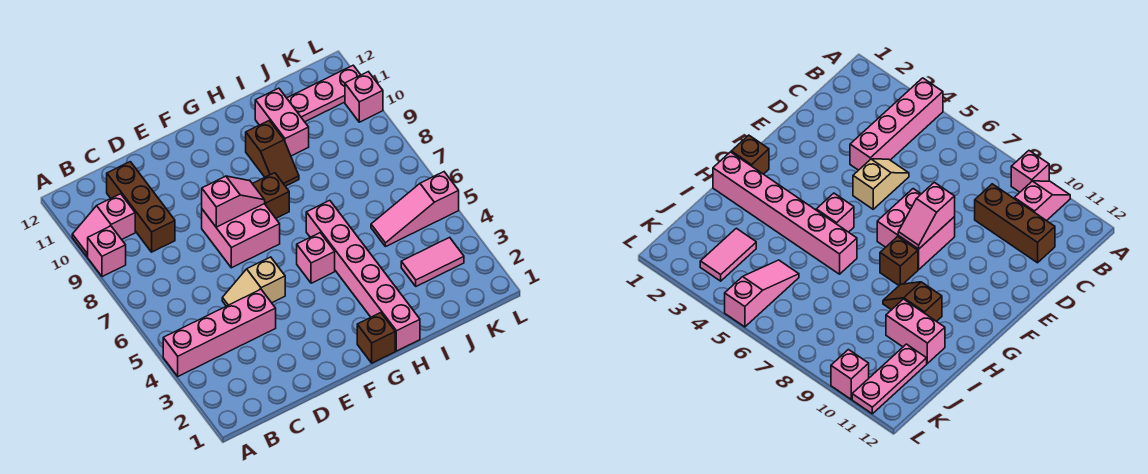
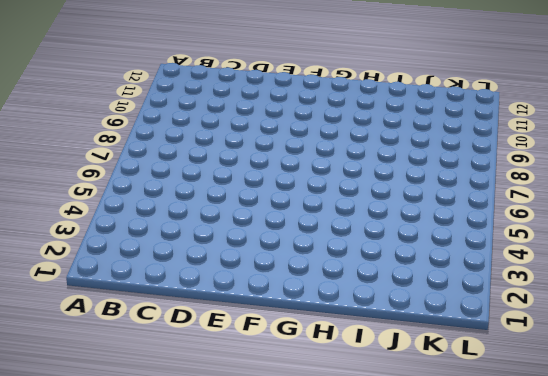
none -> pink 1x4 brick [163,289,276,376]
none -> pink 1x1 brick [88,226,126,277]
none -> pink 1x2 slope [72,194,135,257]

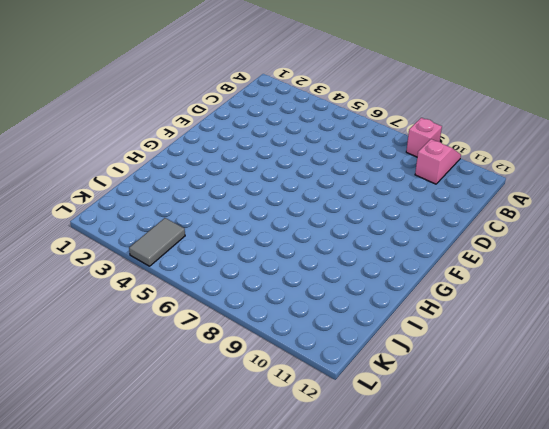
grey 1x2 tile [129,218,185,266] -> none
none -> pink 1x4 brick [163,289,276,376]
none -> brown 1x3 brick [107,162,175,252]
none -> tan 1x2 slope [222,257,285,306]

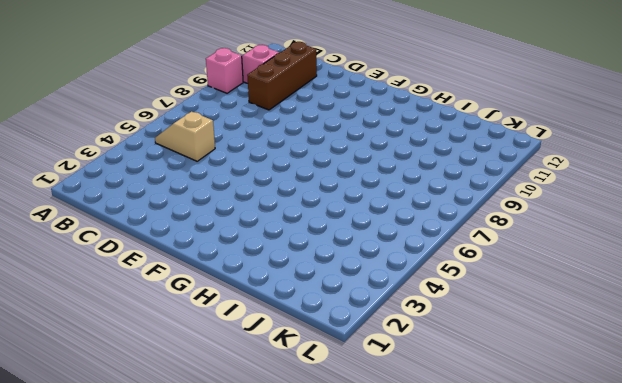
tan 1x2 slope [155,111,215,161] -> tan 1x2 slope moved to [222,257,285,306]
none -> pink 1x4 brick [163,289,276,376]
none -> pink 2x2 brick [202,204,280,268]
none -> brown 1x1 brick [357,313,395,363]

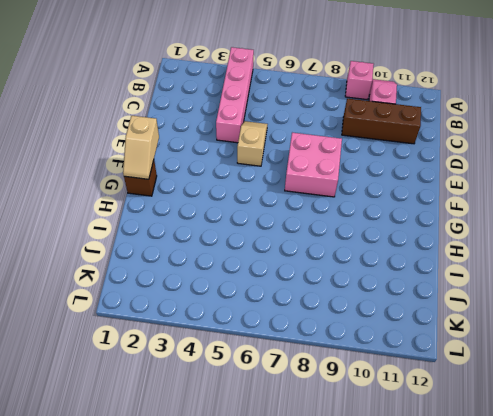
tan 1x2 slope [123,116,159,179] -> none
none -> pink 1x1 brick [297,233,335,283]
none -> brown 1x1 brick [253,173,289,218]
none -> pink 1x6 brick [306,200,420,351]

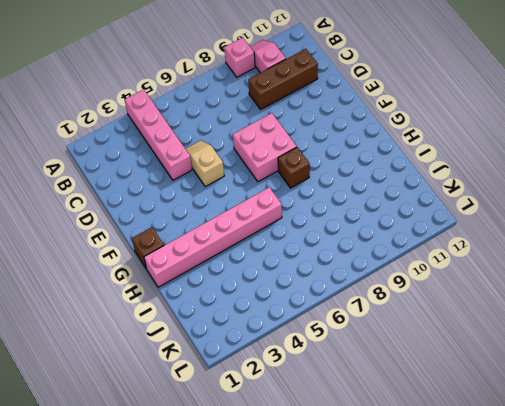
none -> pink 1x1 brick [297,233,335,283]
none -> brown 1x2 slope [246,121,299,186]
none -> pink 1x2 brick [255,88,309,156]

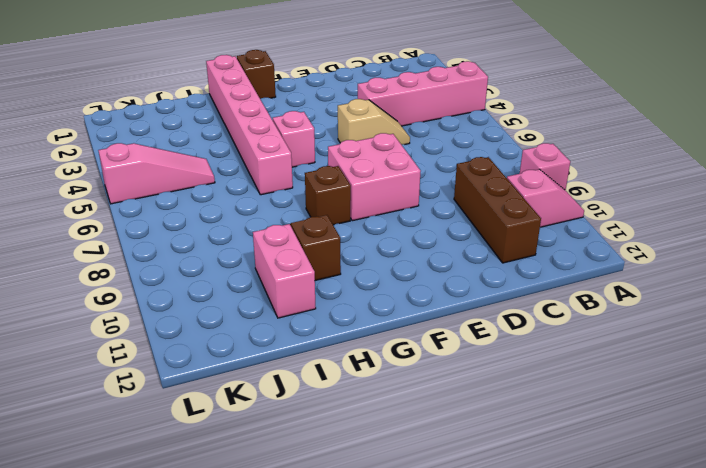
none -> pink 1x2 tile [401,237,464,286]
none -> pink 1x3 plate [287,65,360,122]
none -> pink 1x1 brick [345,72,383,122]

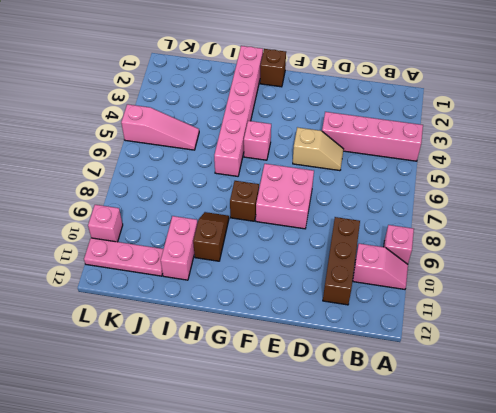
none -> pink 1x2 tile [401,237,464,286]
none -> pink 1x2 slope [202,176,265,227]

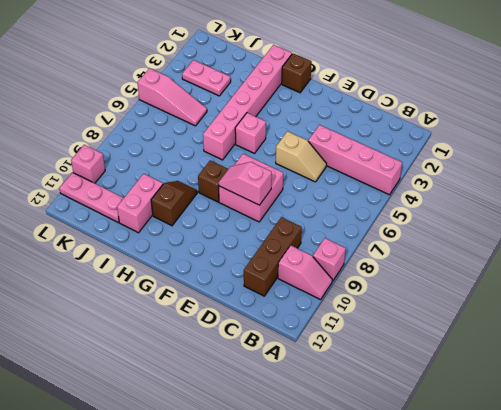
pink 1x2 plate [182,60,231,96] -> pink 1x2 tile [401,237,464,286]

